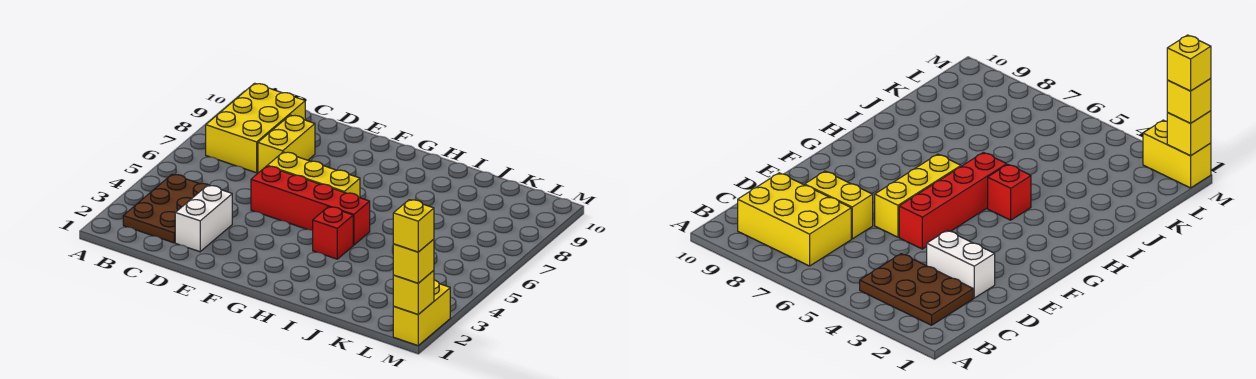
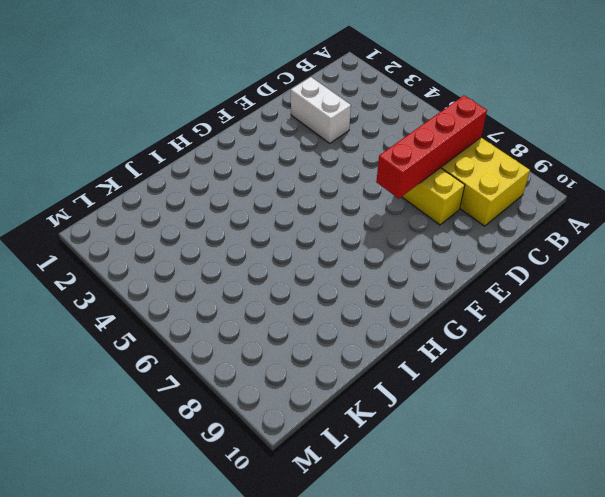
red 1x4 brick [376,95,487,199] -> red 1x4 brick moved to [251,166,370,245]
none -> brown 2x3 plate [123,174,210,243]
none -> yellow 1x3 brick [267,152,360,198]

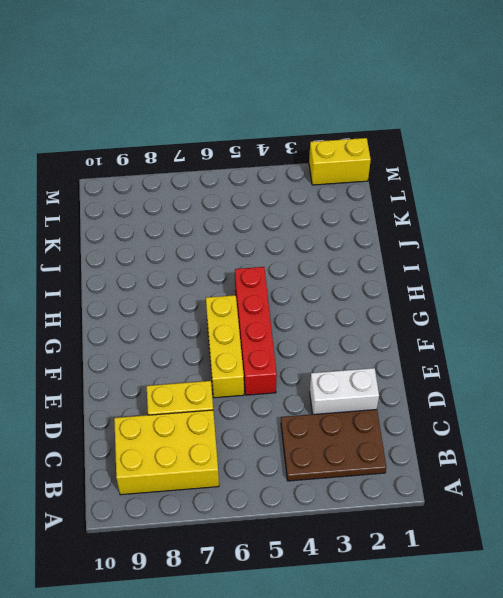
none -> red 1x1 brick [313,207,353,259]
none -> yellow 1x1 brick [393,271,434,314]

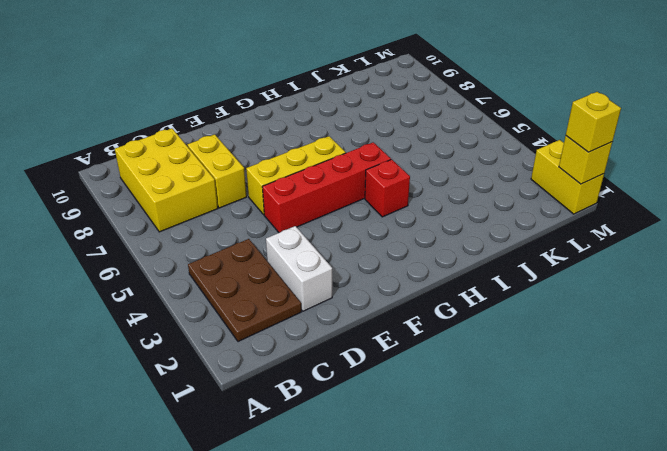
none -> yellow 1x1 brick [393,200,434,252]

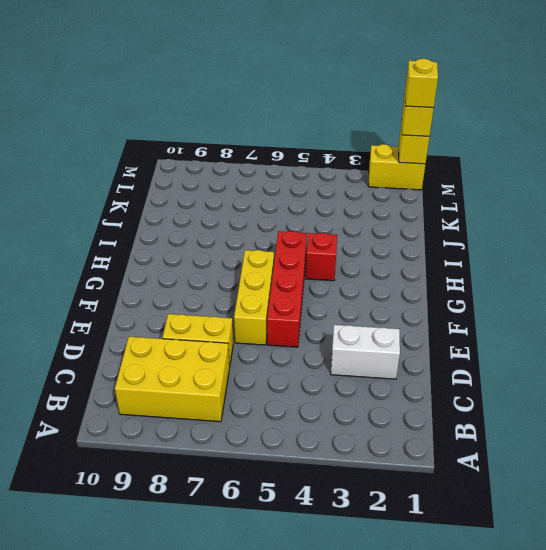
none -> brown 2x3 plate [123,174,210,243]

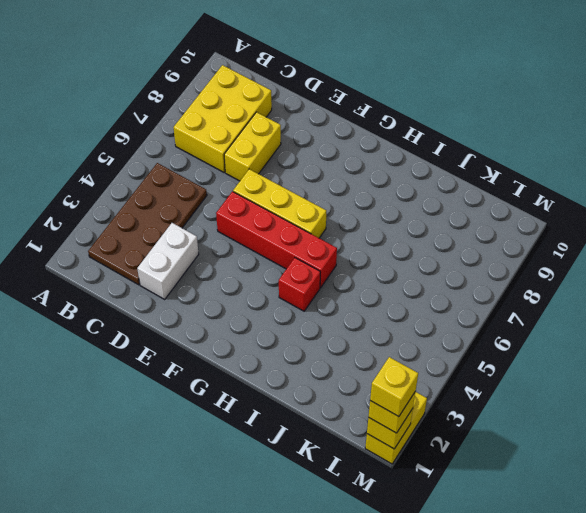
brown 2x4 plate [88,163,207,285] -> brown 2x3 plate [123,174,210,243]

